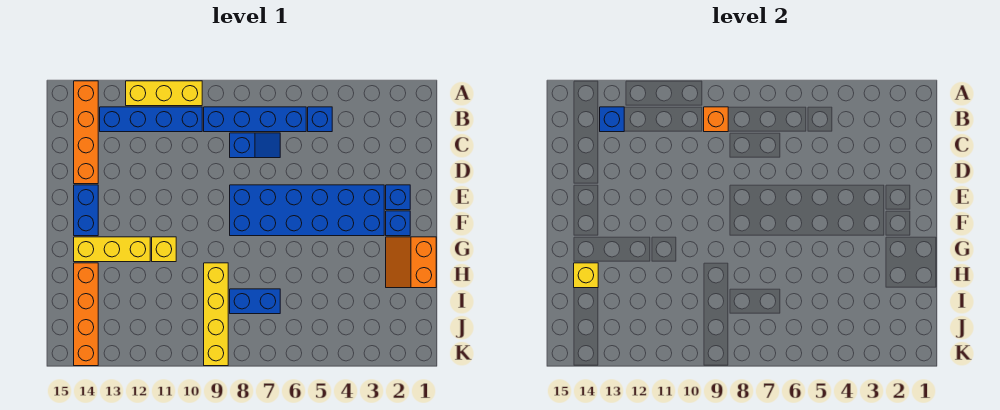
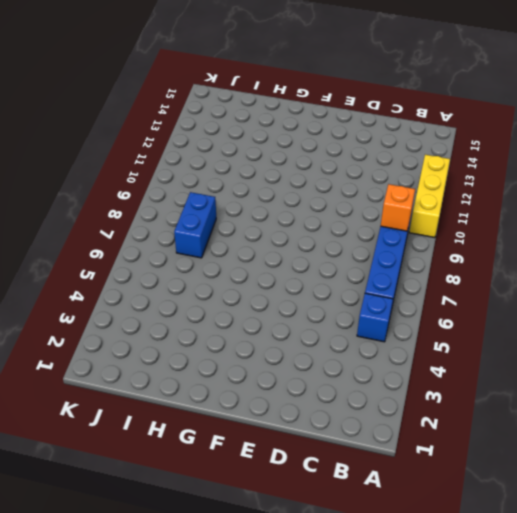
none -> orange 1x4 brick [74,81,98,184]
none -> blue 1x4 brick [100,107,202,132]
none -> blue 1x2 slope [230,133,280,158]

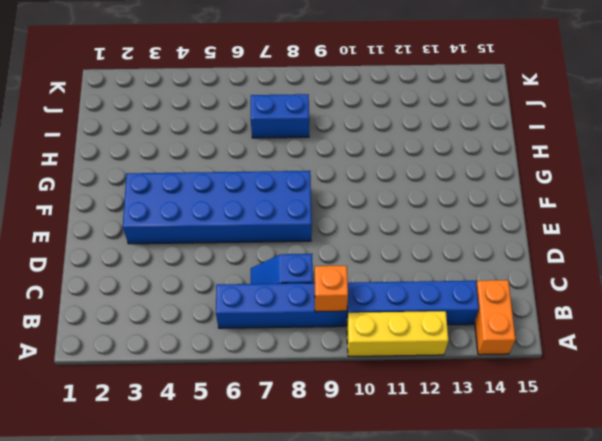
orange 1x2 brick [475,280,516,355] -> orange 1x4 brick [74,81,98,184]
none -> blue 1x1 brick [308,107,332,132]
none -> blue 1x1 brick [386,185,410,210]
none -> blue 1x2 brick [74,185,98,236]

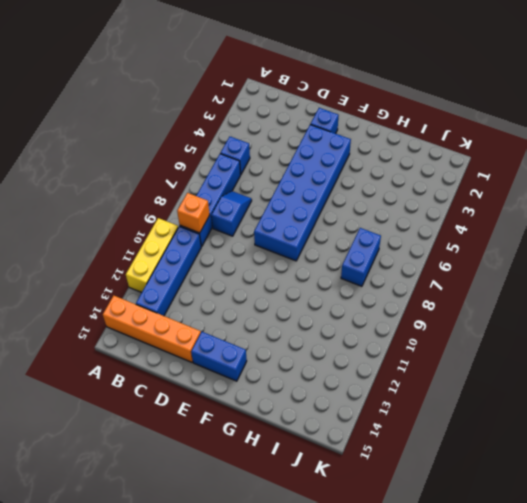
none -> blue 1x1 brick [386,211,410,236]
none -> orange 2x2 slope [386,237,436,288]
none -> yellow 1x1 brick [152,237,176,262]

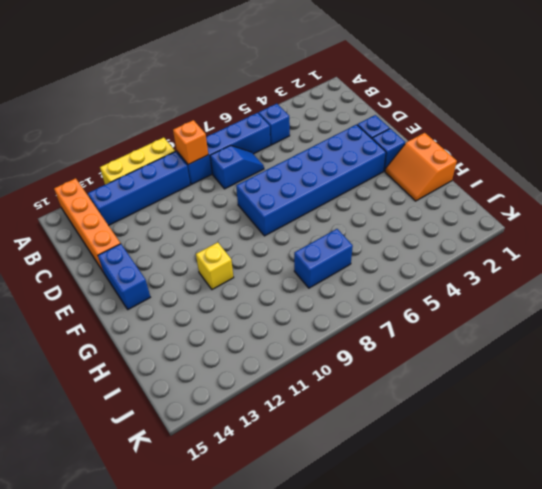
none -> yellow 1x3 brick [74,237,150,262]
none -> yellow 1x4 brick [204,263,228,366]
none -> orange 1x4 brick [74,263,98,366]

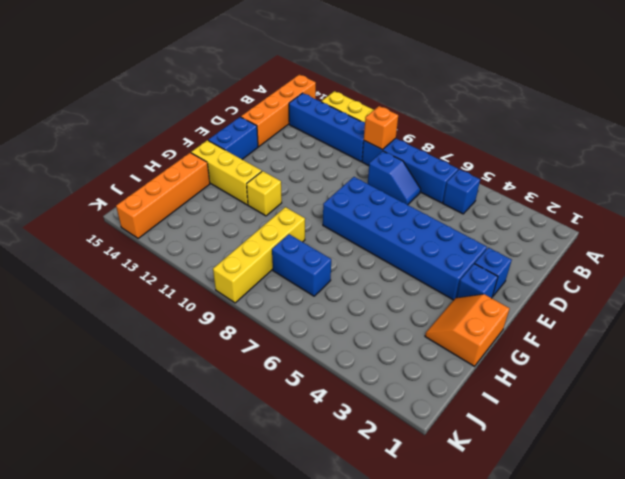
none -> blue 1x1 brick [600,107,624,132]
none -> yellow 1x1 brick [574,263,598,288]

